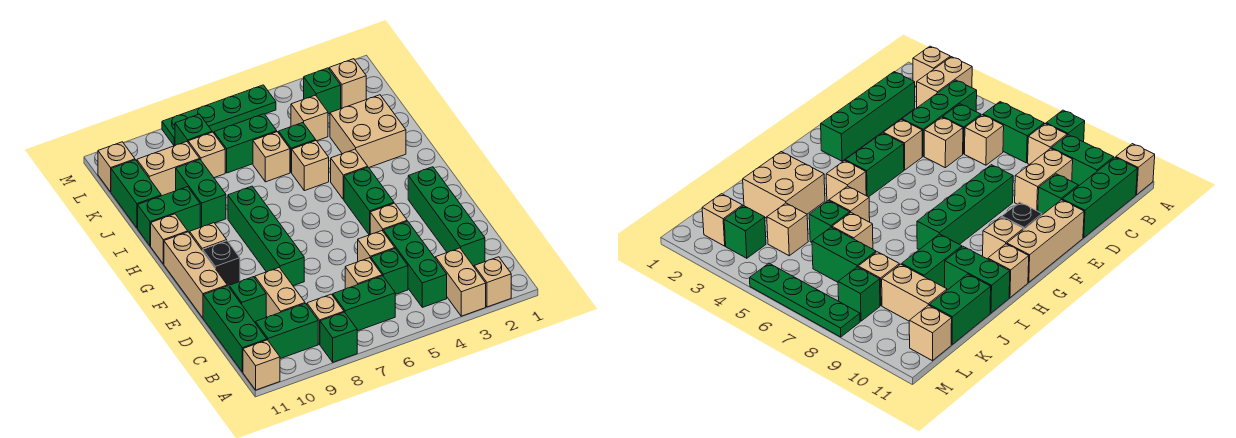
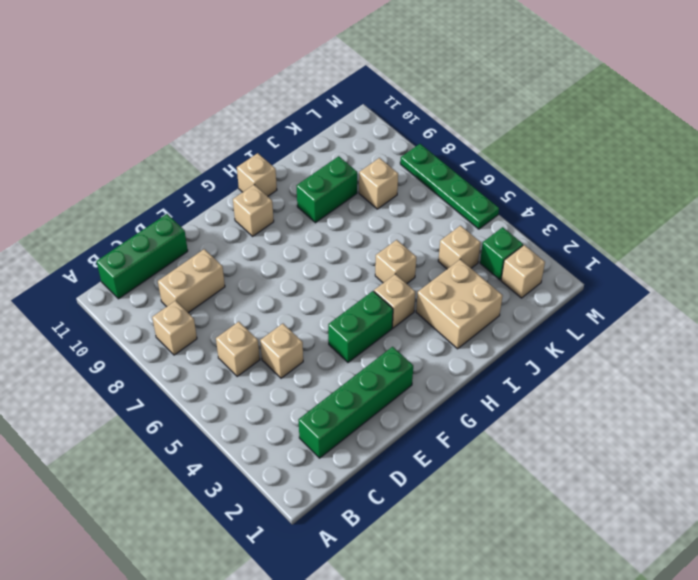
none -> tan 1x1 brick [474,257,511,307]
none -> tan 1x2 brick [435,248,486,316]
none -> green 1x1 brick [320,312,357,362]
none -> tan 1x1 brick [243,340,280,390]

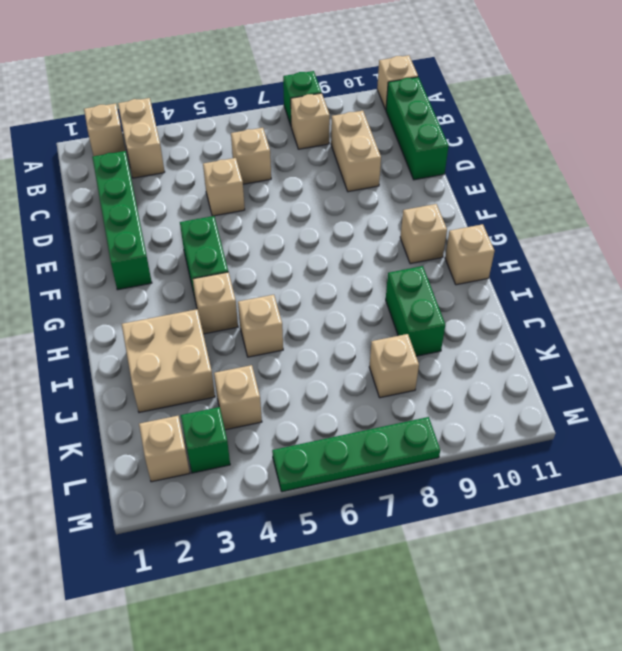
none -> green 1x3 brick [383,221,447,307]
none -> green 1x2 brick [333,276,395,331]
none -> green 1x2 brick [256,304,318,359]
none -> green 1x1 brick [371,249,408,295]

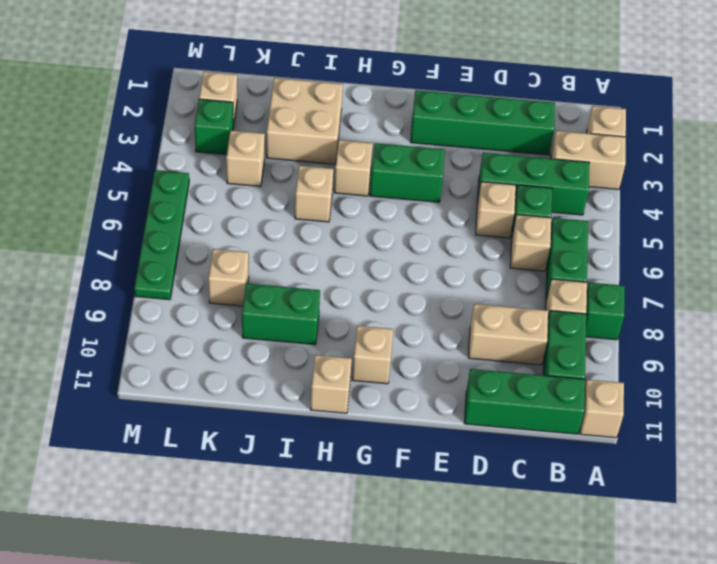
none -> green 1x1 brick [229,277,266,322]
none -> tan 1x1 brick [370,203,407,235]
none -> green 1x4 brick [228,186,304,286]
none -> tan 1x3 brick [164,232,227,318]

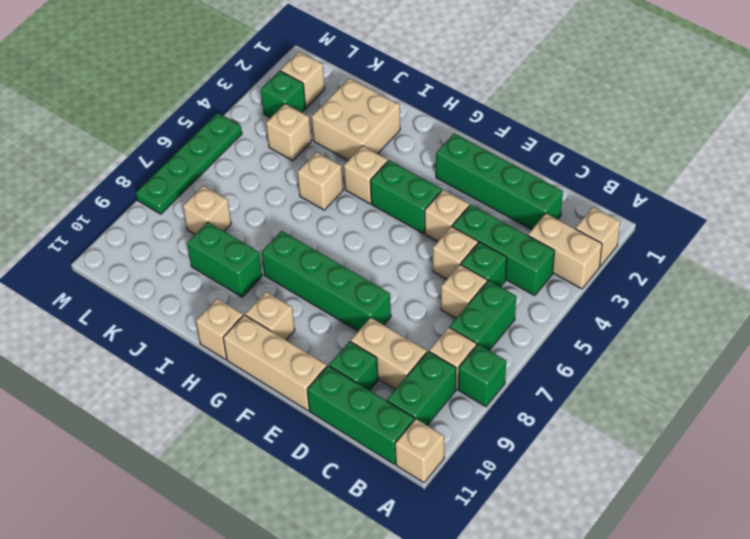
none -> black 1x1 brick [203,241,240,286]
none -> green 1x2 brick [138,187,200,246]
none -> green 1x1 brick [279,123,316,173]
none -> tan 1x1 brick [253,132,290,182]

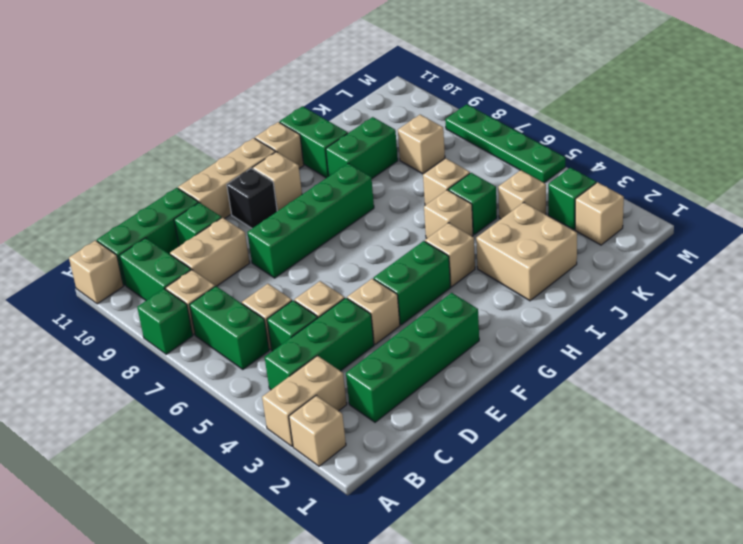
none -> green 1x2 brick [111,160,161,228]
none -> green 1x2 brick [214,114,277,173]
none -> tan 1x2 brick [137,142,200,196]
none -> green 1x1 brick [175,114,212,145]

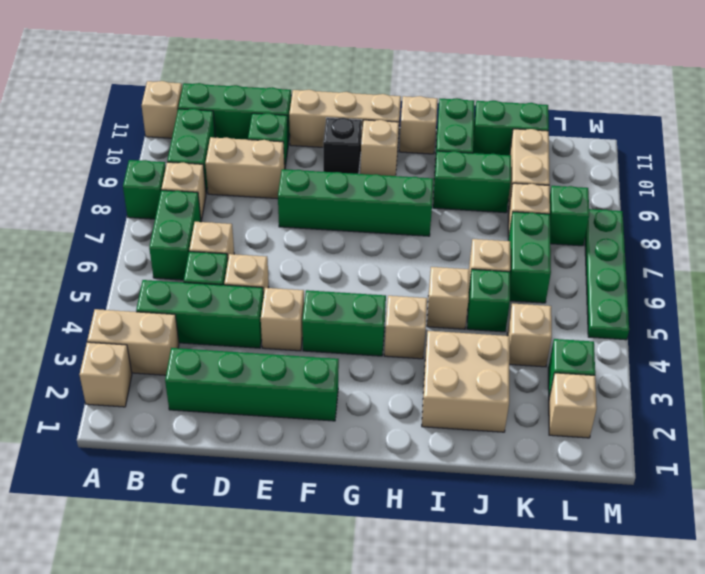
none -> tan 1x1 brick [98,142,135,192]

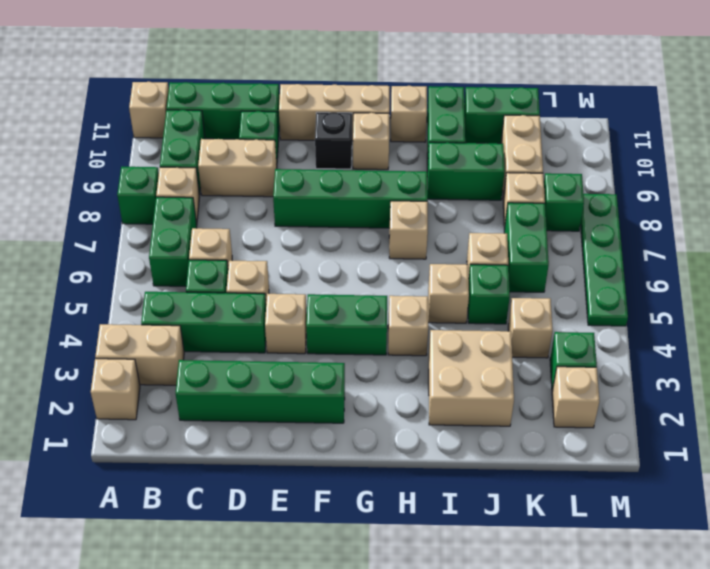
tan 1x1 brick [389,201,428,259] -> tan 1x1 brick moved to [98,142,135,192]

